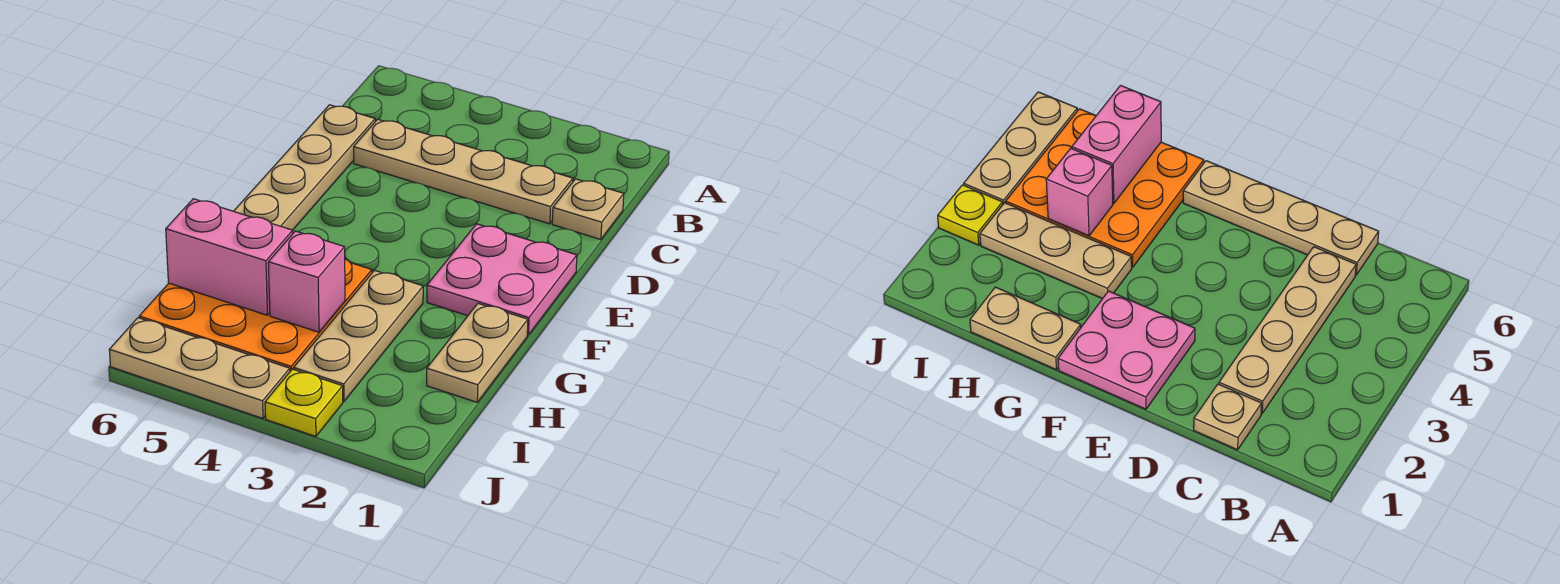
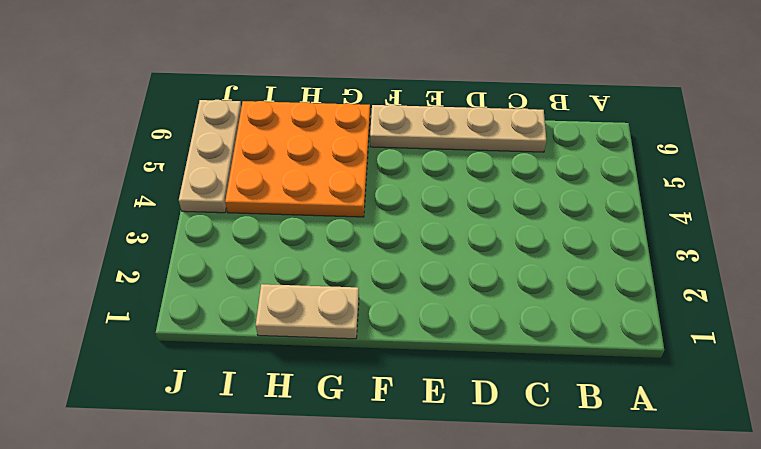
none -> tan 1x1 plate [552,179,624,240]
none -> tan 1x4 plate [354,119,573,224]

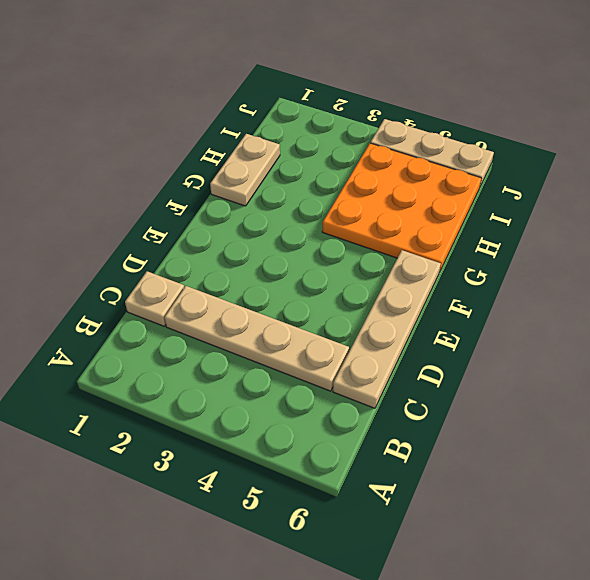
none -> pink 2x2 plate [427,224,577,335]
none -> tan 1x3 plate [294,270,423,402]

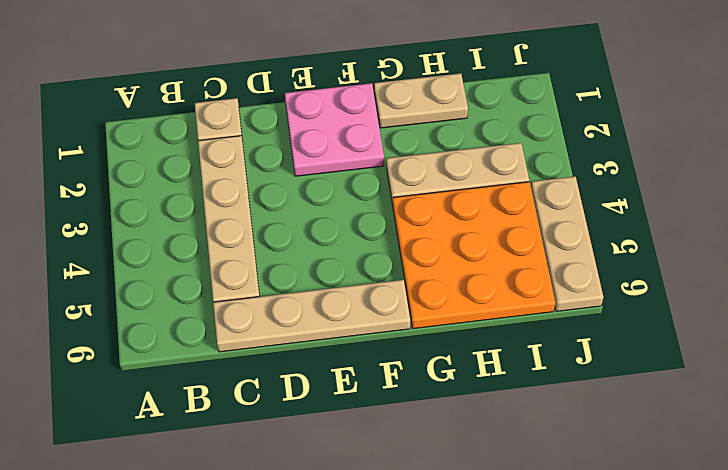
none -> yellow 1x1 plate [265,369,343,436]
none -> pink 1x1 brick [268,231,345,332]

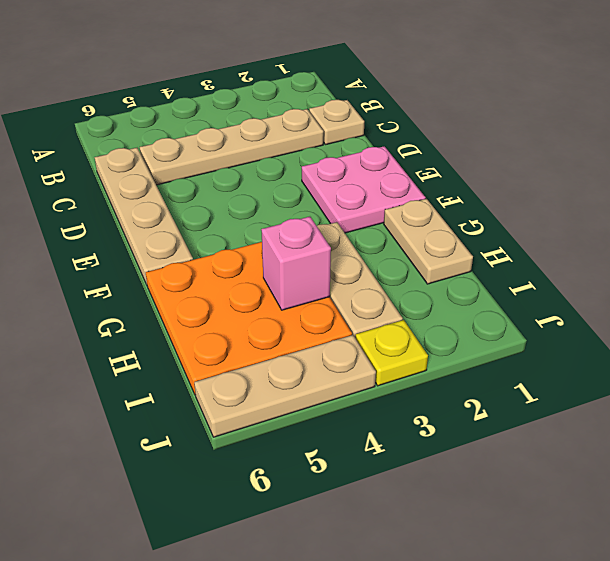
none -> pink 1x2 brick [166,199,293,315]

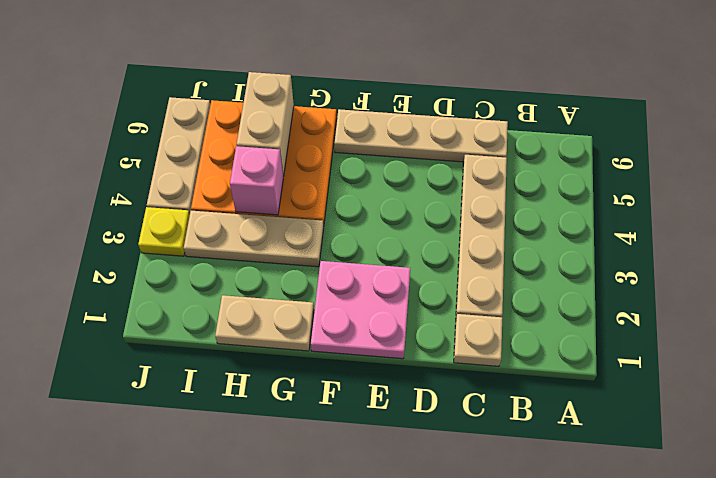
tan 1x2 brick [237,72,294,176] -> pink 1x2 brick [166,199,293,315]

